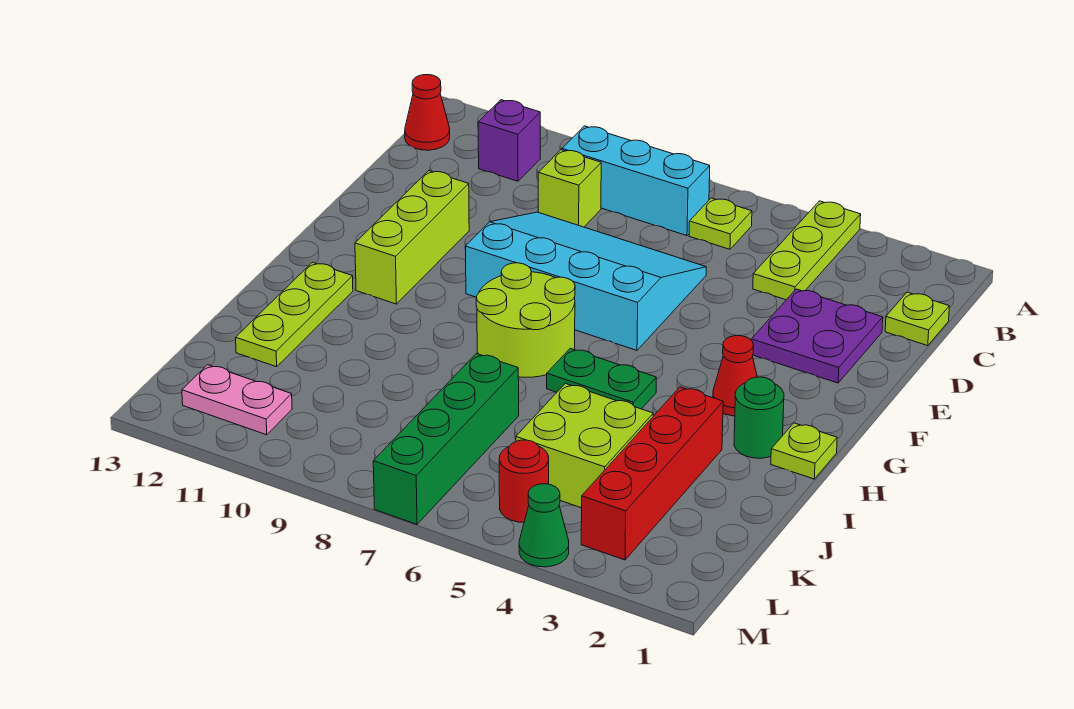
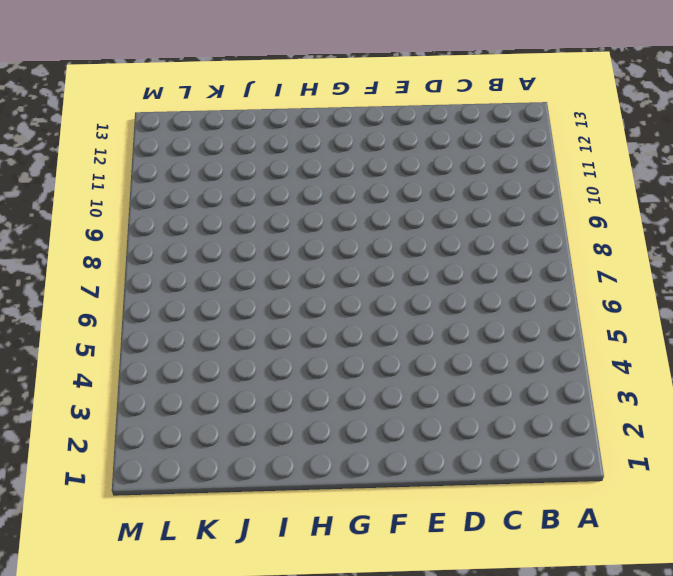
none -> lime 1x3 plate [753,201,861,300]
none -> lime 1x1 plate [689,198,752,249]
none -> cyan 1x3 brick [562,126,710,236]

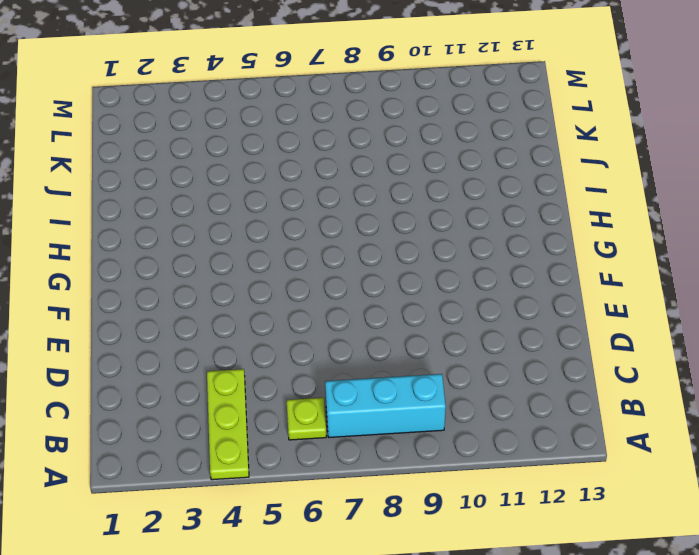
none -> purple 1x1 brick [478,100,540,181]
none -> red 1x1 cone [405,75,450,150]
none -> lime 1x1 plate [885,292,949,346]

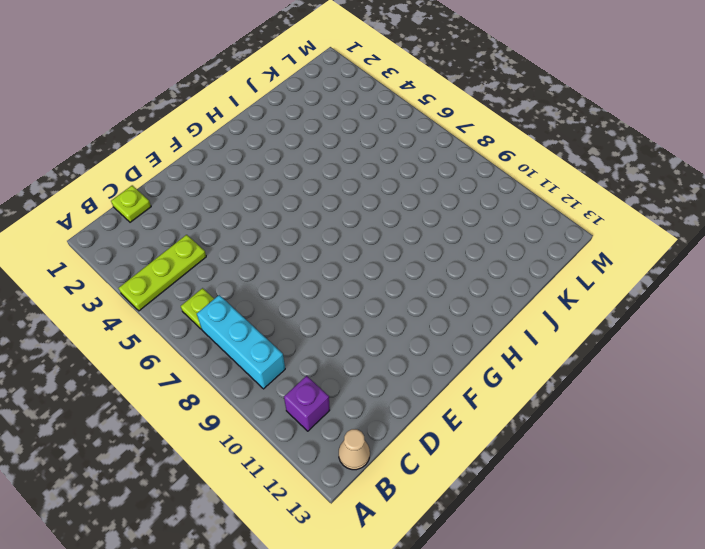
tan 1x1 cone [339,429,370,470] -> red 1x1 cone [405,75,450,150]
none -> lime 1x1 brick [538,150,601,227]
none -> purple 2x2 plate [751,289,883,383]
none -> cyan 3x4 slope [466,212,706,350]

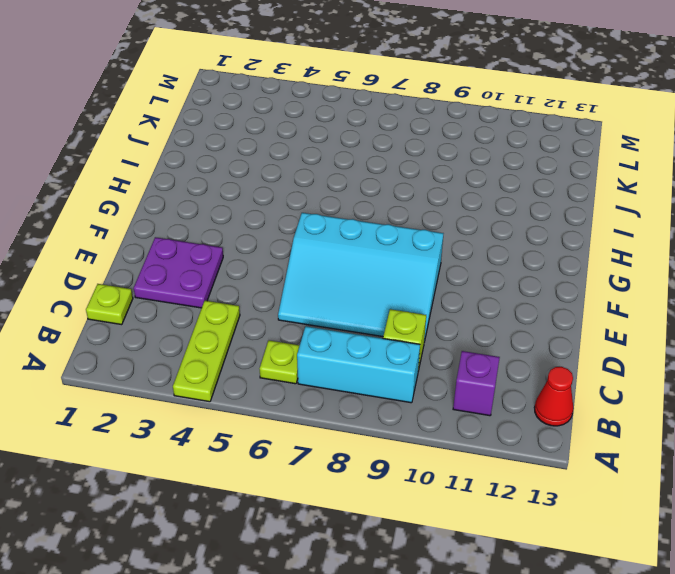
none -> lime 1x3 brick [355,171,469,304]
none -> red 1x1 cone [713,336,757,416]
none -> lime 2x2 round brick [476,263,575,377]

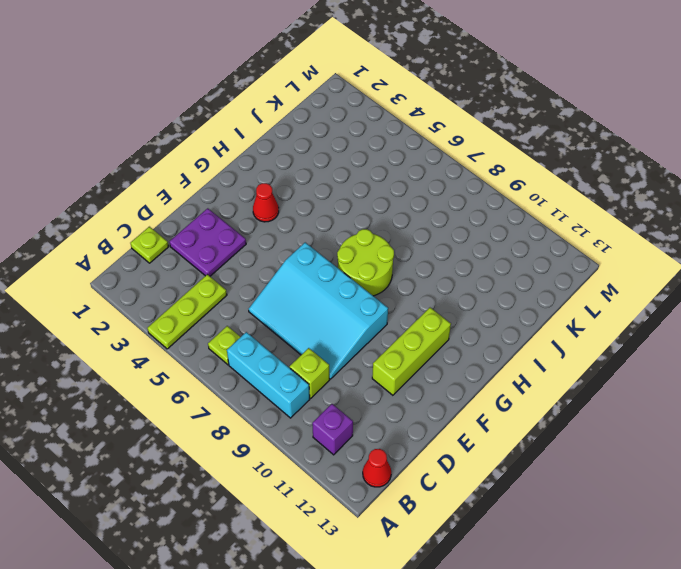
none -> lime 1x1 plate [771,423,837,479]
none -> green 1x1 round brick [734,377,784,458]
none -> green 1x2 plate [547,348,656,409]

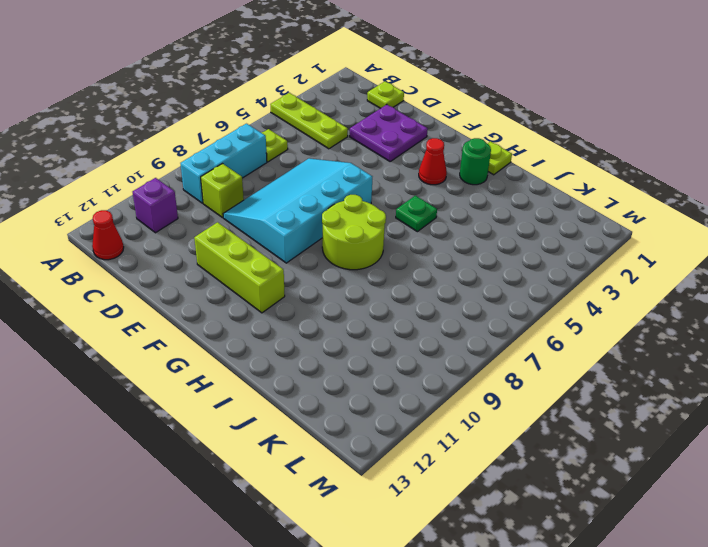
green 1x1 plate [396,196,437,232] -> green 1x2 plate [547,348,656,409]
none -> lime 1x3 plate [236,262,353,367]
none -> red 1x4 brick [581,387,723,560]
none -> lime 2x2 brick [516,384,653,508]

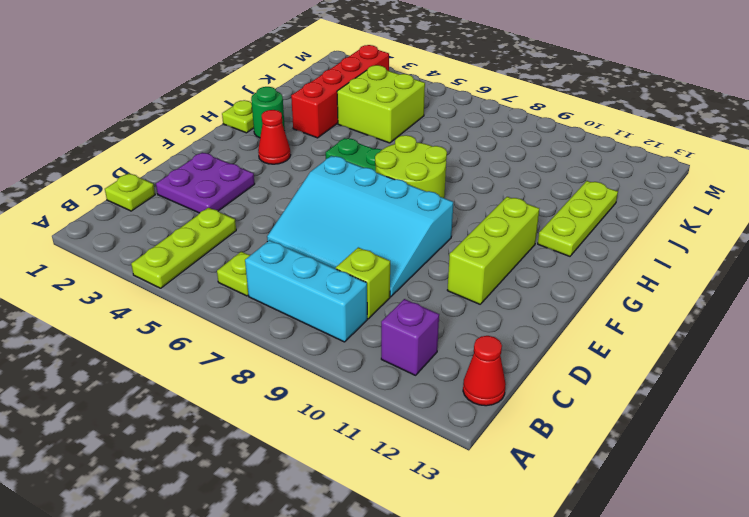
none -> green 1x4 brick [373,354,519,524]
none -> red 1x1 round brick [499,440,549,522]
none -> pink 1x2 plate [182,365,292,435]

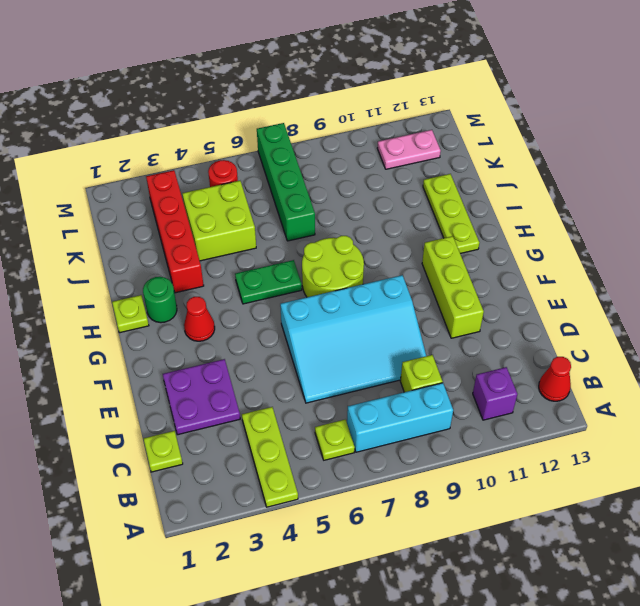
none -> green 1x1 cone [519,484,569,567]

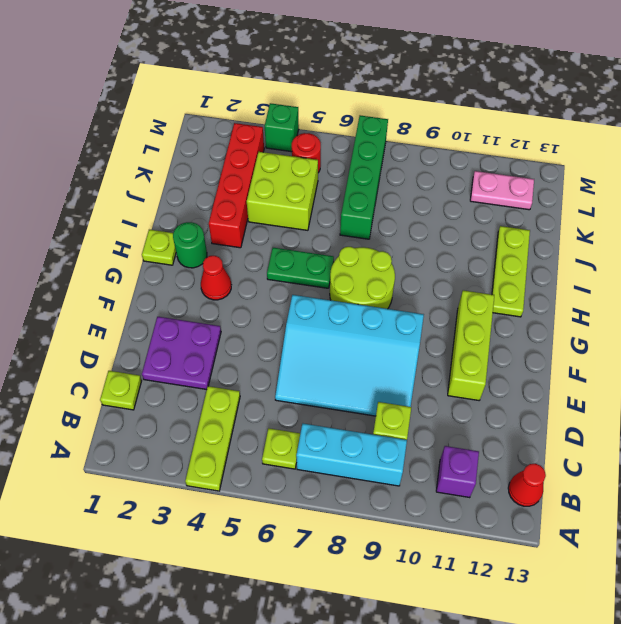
green 1x1 brick [265,103,299,152] -> green 1x1 cone [519,484,569,567]

